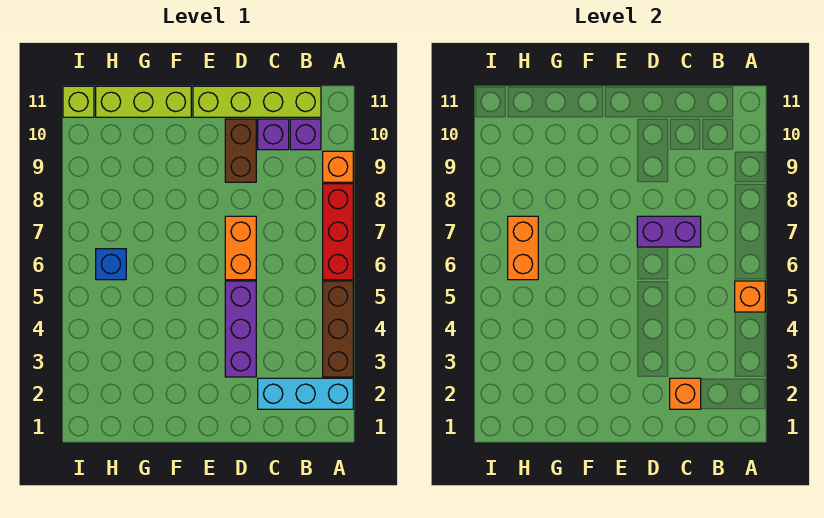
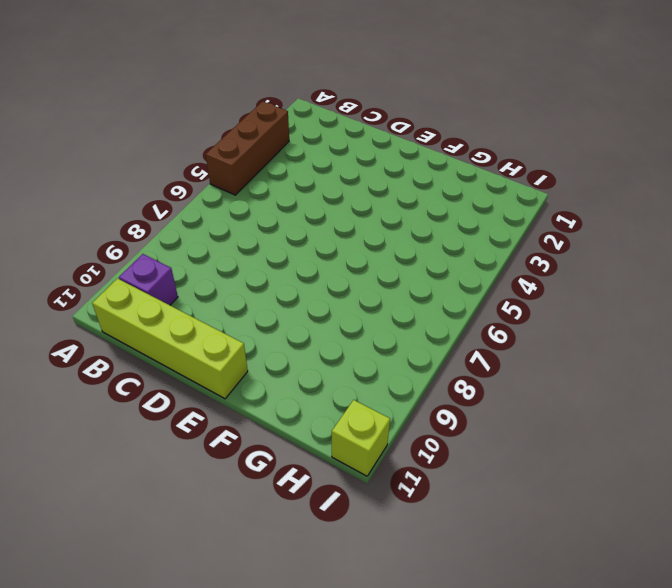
none -> cyan 1x3 brick [258,378,353,409]
none -> red 1x3 brick [323,184,353,280]
none -> orange 1x1 brick [323,151,353,182]

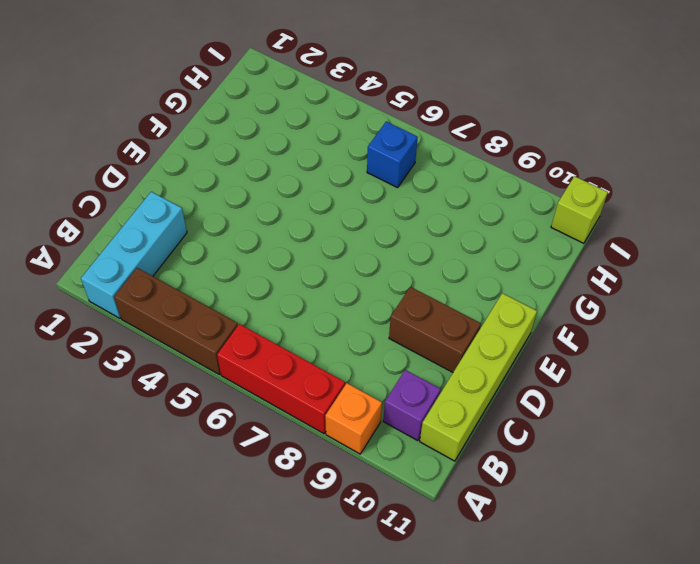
none -> purple 1x1 brick [258,119,289,150]
none -> purple 1x3 brick [225,281,256,377]
none -> orange 1x2 brick [225,216,256,280]

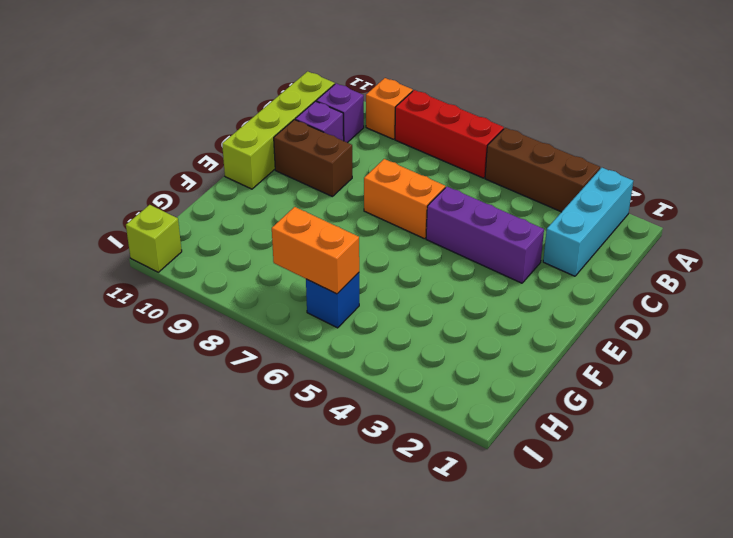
none -> lime 1x3 brick [96,86,191,117]
none -> orange 1x1 brick [735,281,765,312]
none -> orange 1x1 brick [670,378,701,409]

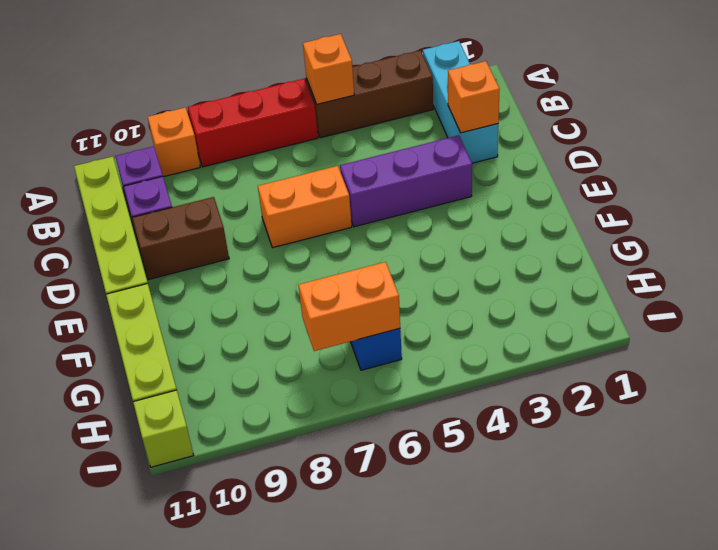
none -> purple 1x2 brick [637,216,701,247]

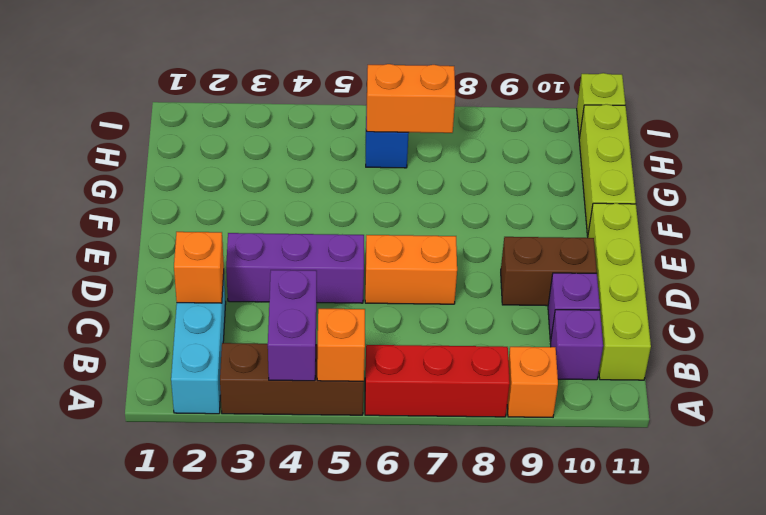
purple 1x2 brick [268,270,317,381] -> purple 1x2 brick moved to [637,216,701,247]

